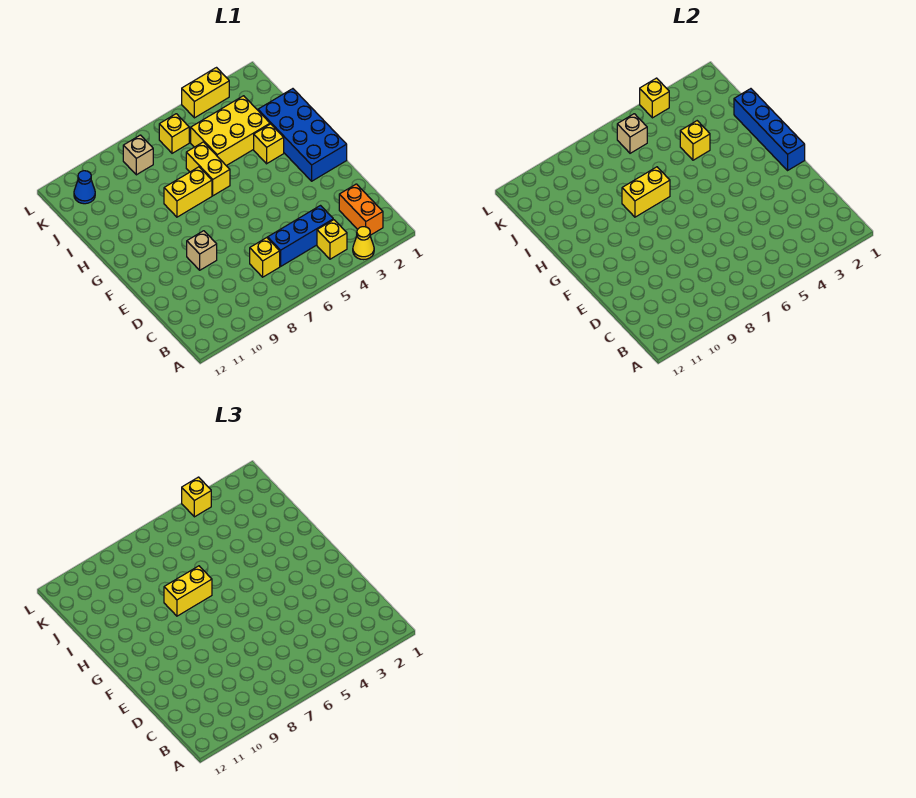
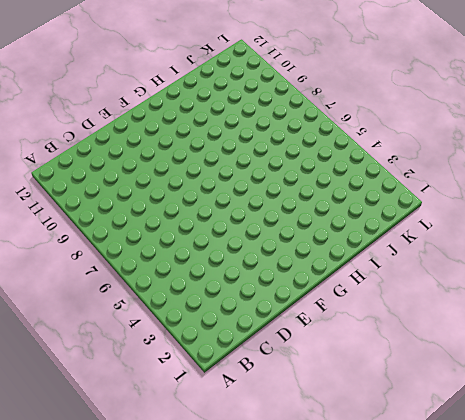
none -> yellow 1x1 cone [353,227,374,260]
none -> orange 1x2 brick [339,184,383,235]
none -> yellow 1x1 brick [317,220,347,259]

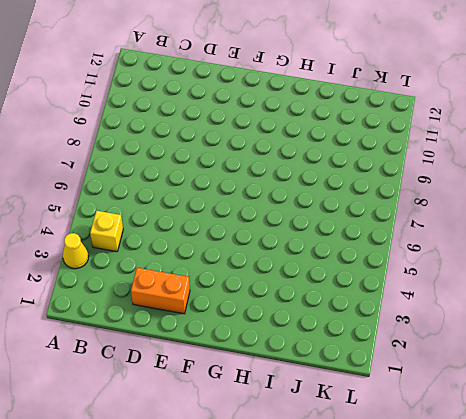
orange 1x2 brick [131,268,190,314] -> orange 1x2 brick moved to [339,184,383,235]
none -> blue 1x3 brick [268,206,333,266]
none -> yellow 1x1 brick [250,238,280,277]
none -> tan 1x1 brick [187,231,217,270]

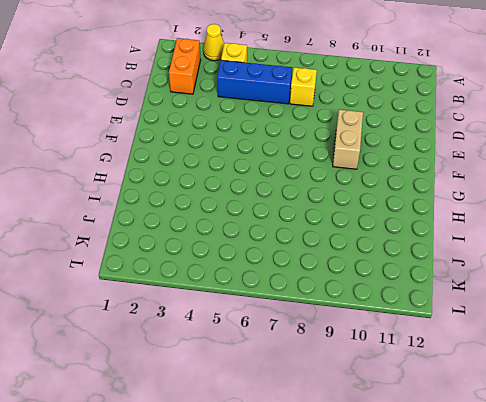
tan 1x2 brick [333,109,363,169] -> tan 1x1 brick [187,231,217,270]
none -> blue 2x4 brick [258,89,347,181]
none -> yellow 1x1 brick [254,124,284,164]
none -> yellow 1x2 brick [186,142,230,196]

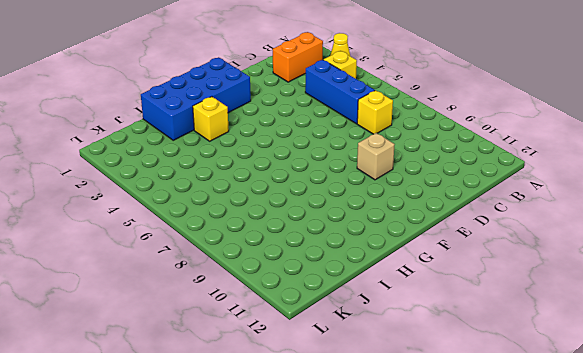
none -> yellow 1x2 brick [186,142,230,196]
none -> yellow 1x2 brick [164,167,212,217]
none -> yellow 2x3 brick [191,96,270,166]

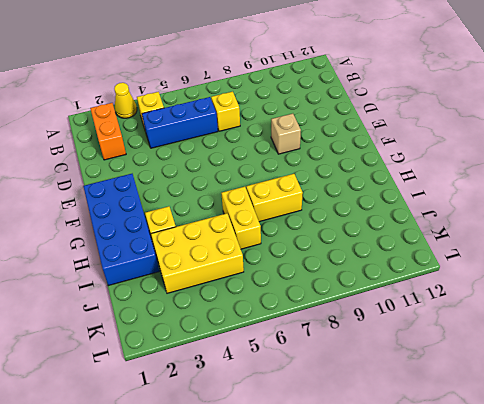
none -> yellow 1x1 brick [159,114,189,153]
none -> tan 1x1 brick [123,135,153,175]
none -> blue 1x1 cone [74,171,95,204]

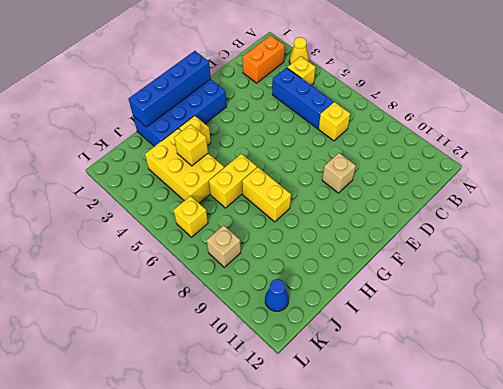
none -> yellow 1x2 brick [182,68,229,118]
none -> yellow 1x2 brick [622,167,670,217]
none -> tan 1x1 brick [617,114,647,153]

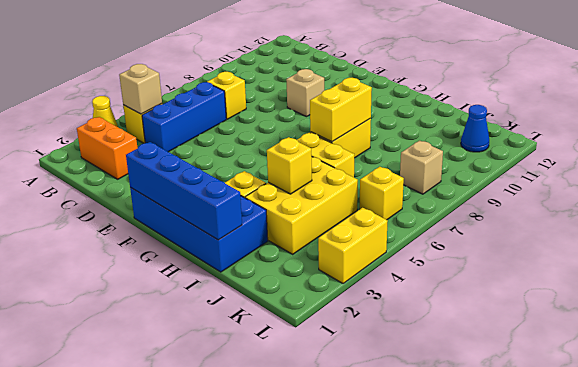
tan 1x1 brick [119,64,162,114] -> tan 1x1 brick moved to [617,114,647,153]
none -> yellow 1x1 brick [640,78,669,118]
none -> yellow 1x2 brick [164,566,212,616]
none -> yellow 1x1 brick [182,477,211,517]

